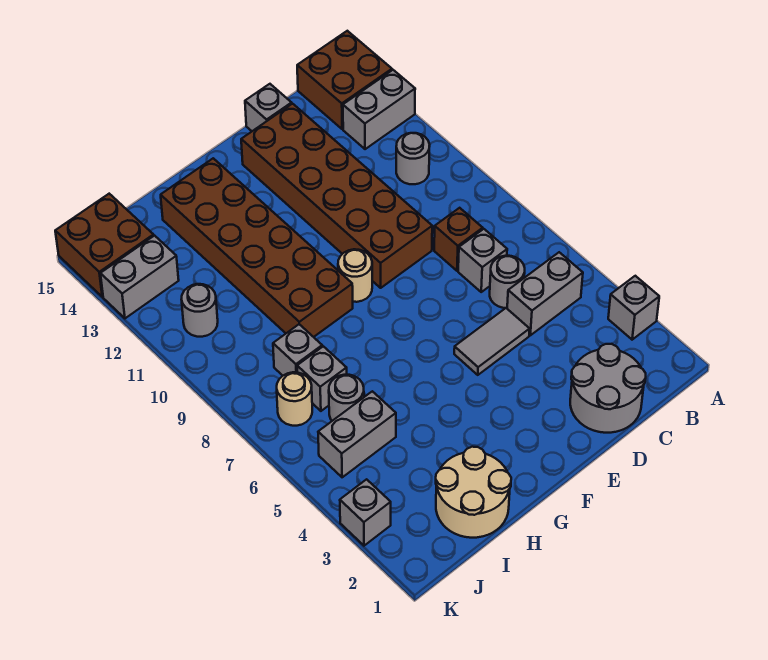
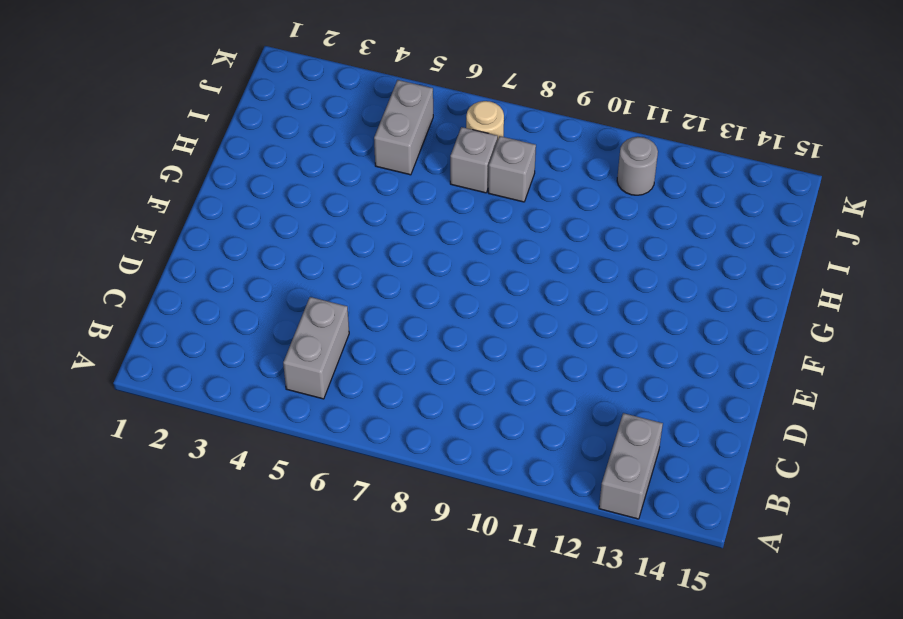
none -> grey 1x1 brick [608,276,659,340]
none -> brown 2x2 brick [297,31,392,129]
none -> grey 1x1 round brick [396,133,430,184]

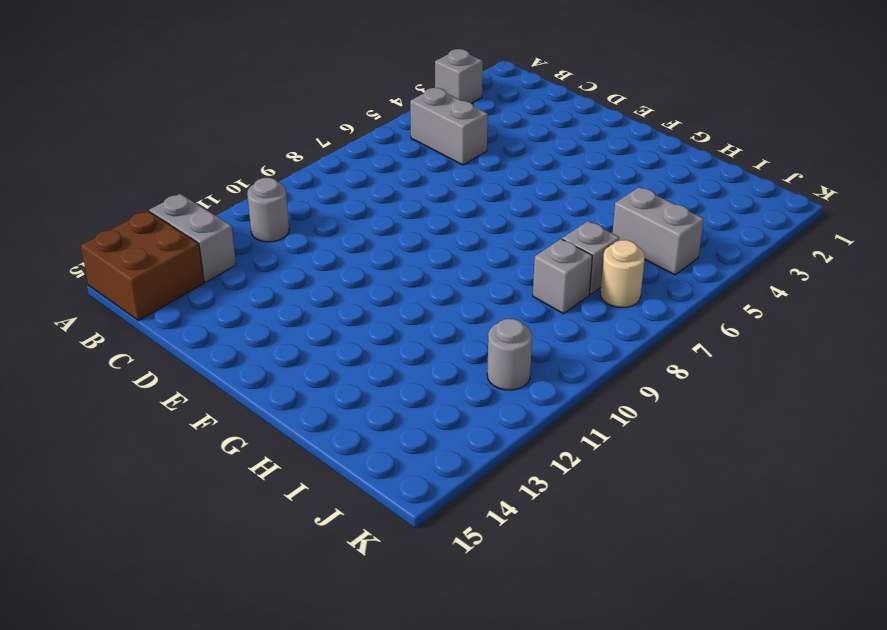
none -> grey 2x2 round brick [570,344,646,433]
none -> grey 1x1 round brick [490,256,525,308]
none -> grey 1x1 brick [458,229,507,292]

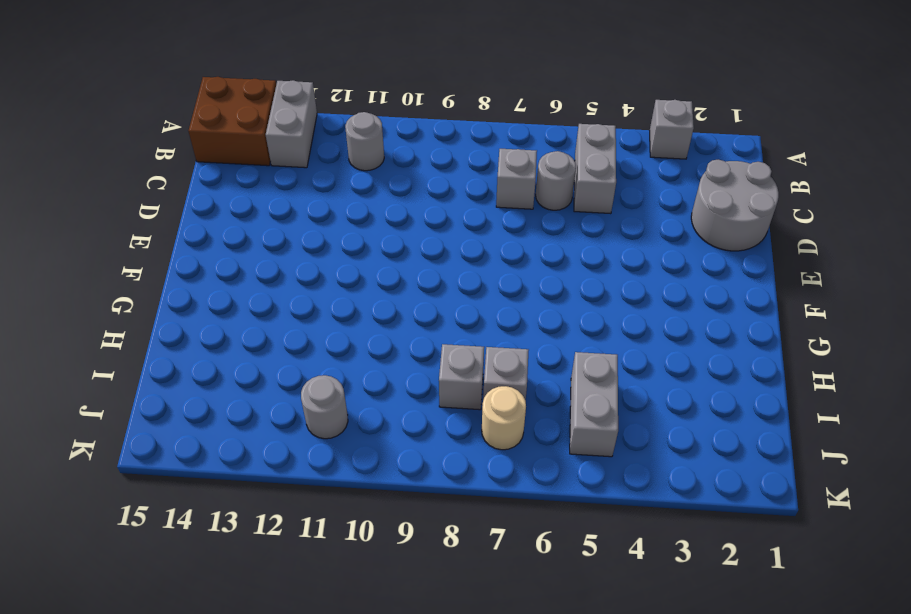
none -> brown 1x1 brick [434,208,483,271]
none -> grey 1x2 tile [454,308,530,375]
none -> brown 2x6 brick [241,104,432,288]

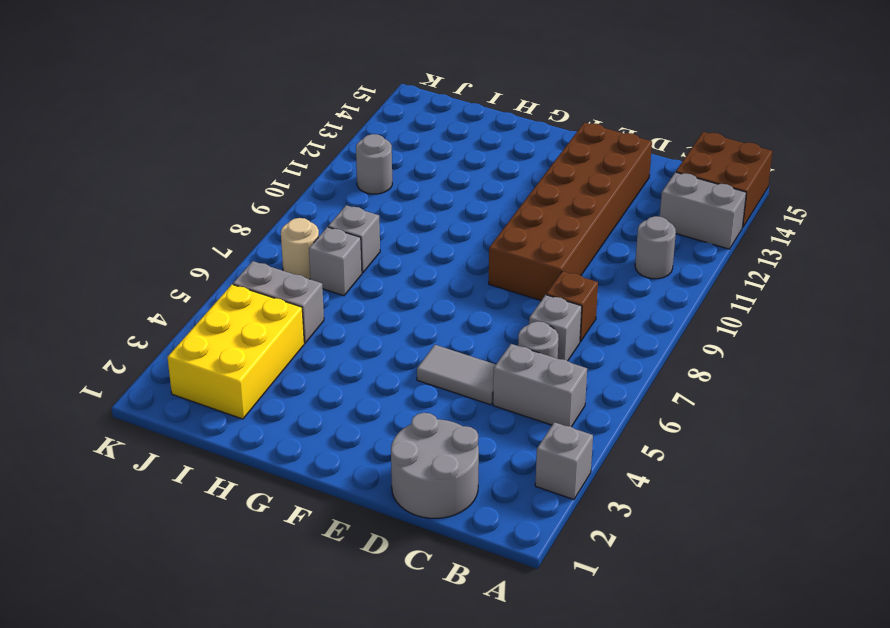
yellow 2x3 brick [167,284,304,419] -> tan 2x2 round brick [436,447,511,538]
none -> grey 1x1 brick [245,84,292,131]
none -> tan 1x1 round brick [338,249,372,302]
none -> brown 2x6 brick [161,158,353,337]

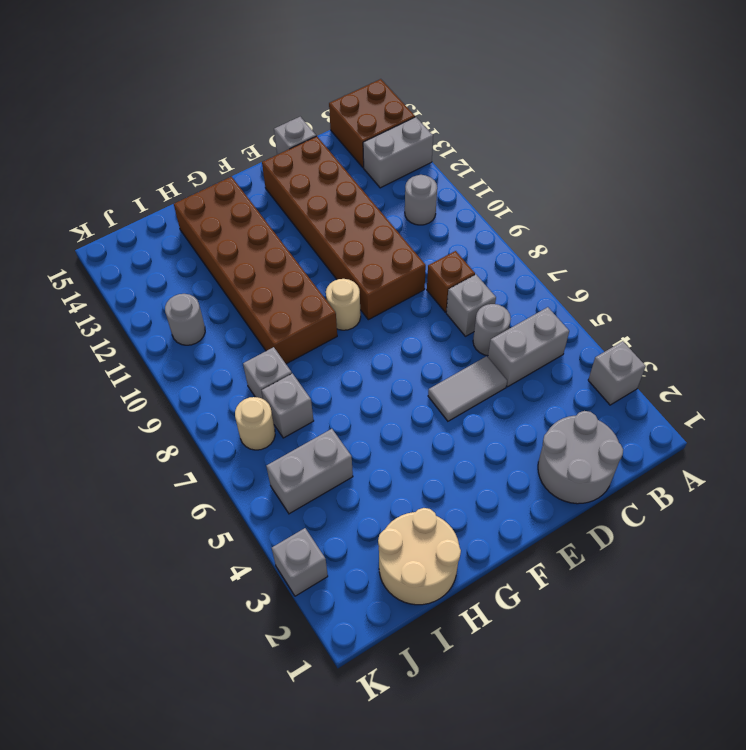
none -> grey 1x1 round brick [329,375,364,421]
none -> grey 1x2 brick [100,236,179,318]
none -> brown 2x2 brick [55,194,154,297]

